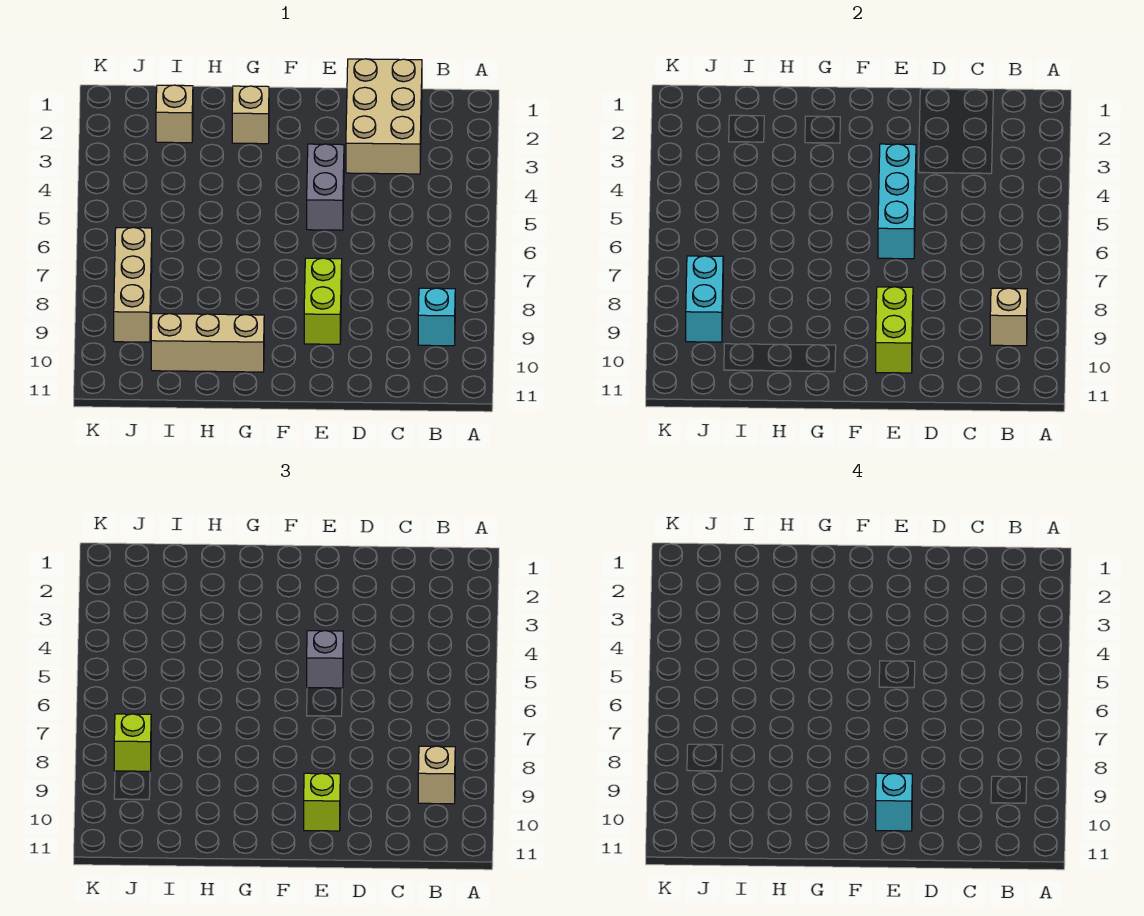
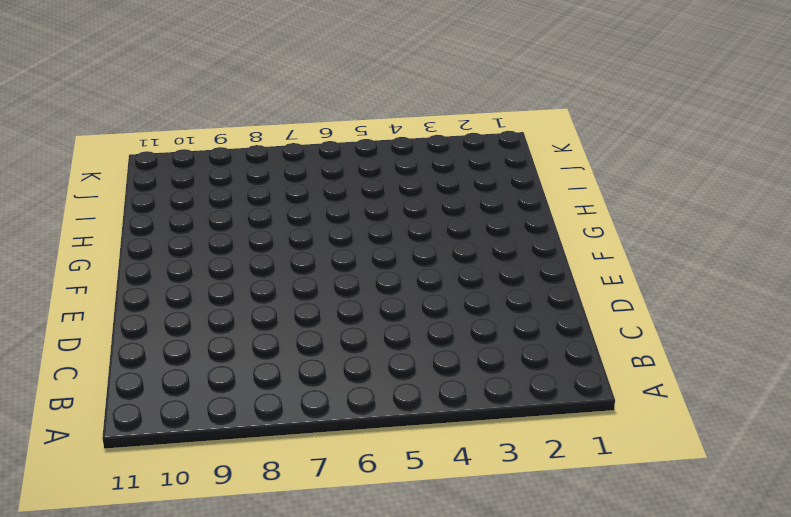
none -> cyan 1x1 brick [418,288,455,346]
none -> tan 2x3 brick [346,59,422,174]
none -> grey 1x2 brick [307,144,344,230]

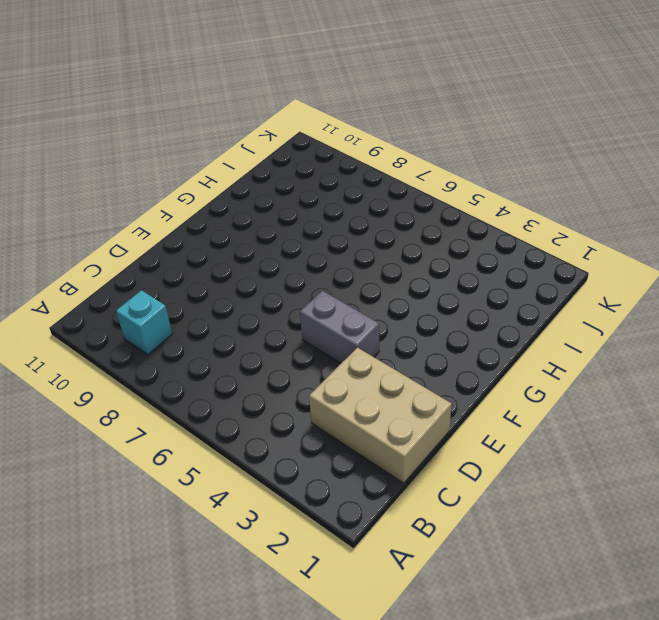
none -> lime 1x2 brick [304,258,342,344]
none -> tan 1x1 brick [232,86,269,144]
none -> tan 1x3 brick [151,314,264,372]

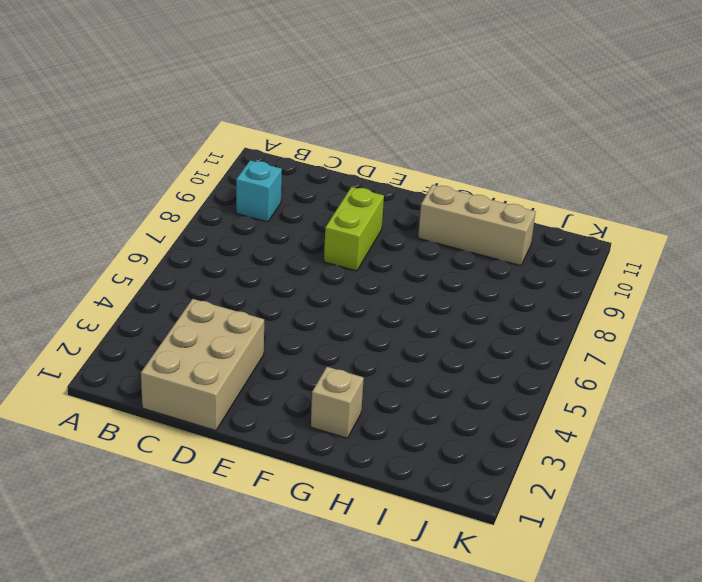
none -> grey 1x2 brick [307,144,344,230]
none -> tan 1x1 brick [156,85,193,143]
none -> tan 1x3 brick [114,227,152,342]

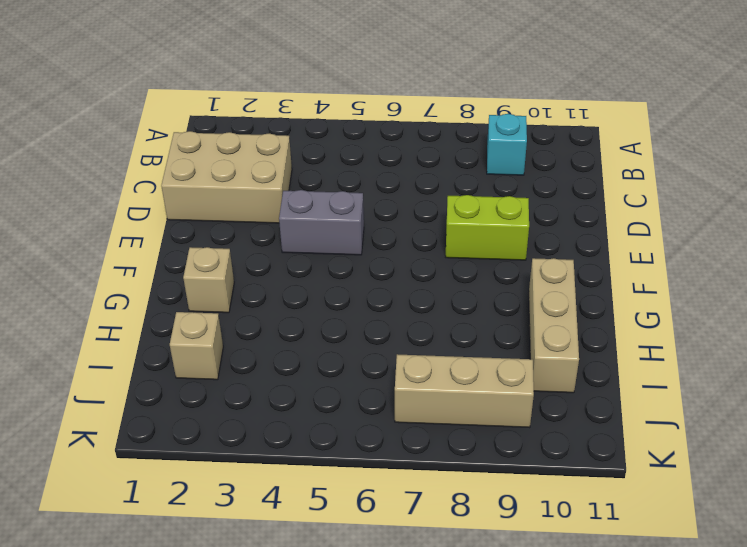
none -> tan 1x1 brick [990,288,1027,346]
none -> cyan 1x3 brick [878,144,916,259]
none -> lime 1x2 brick [876,287,913,373]

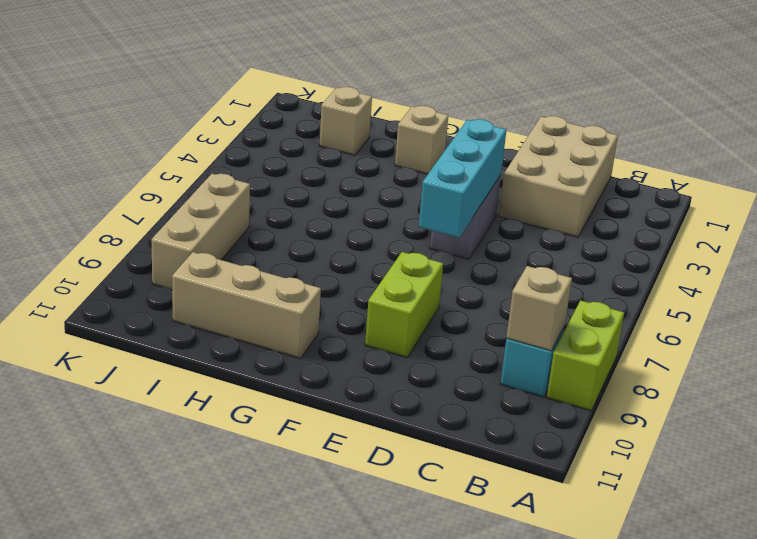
lime 1x2 brick [547,300,624,411] -> lime 1x2 brick moved to [876,287,913,373]
none -> cyan 1x2 brick [686,256,723,342]
none -> tan 1x1 brick [418,746,455,804]
none -> grey 1x1 brick [307,631,343,688]

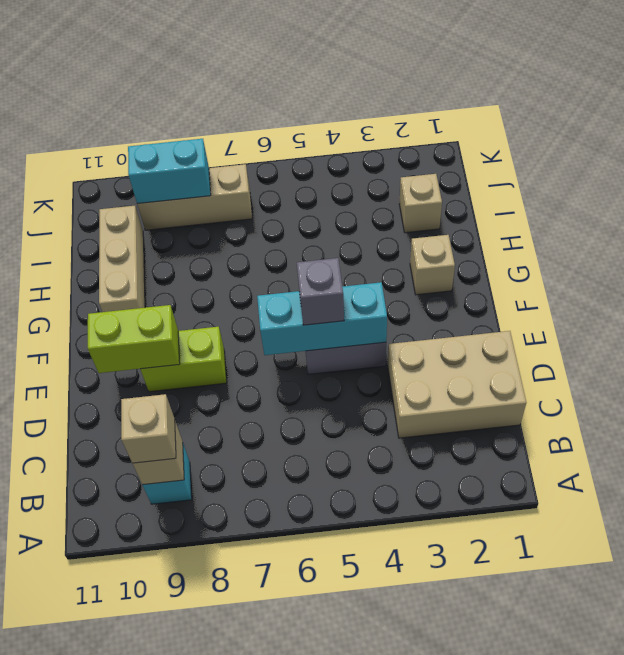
none -> lime 1x1 brick [304,773,340,831]
none -> lime 1x1 brick [114,714,151,771]
none -> cyan 1x1 brick [876,773,912,831]

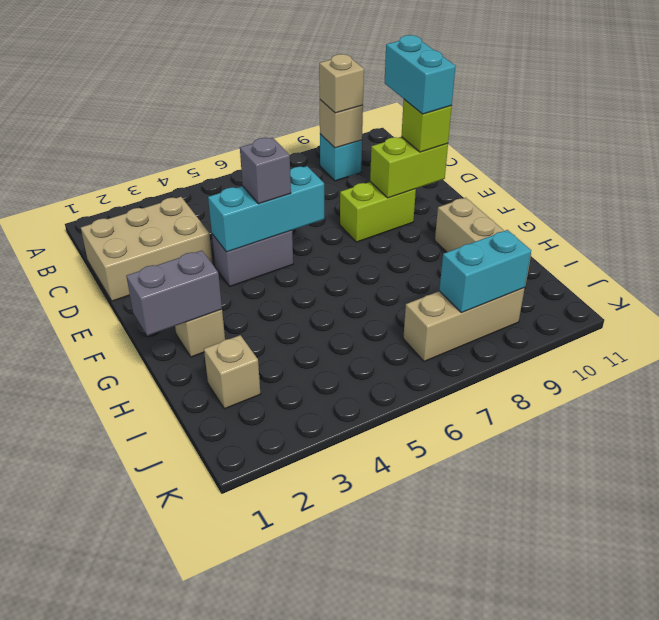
cyan 1x2 brick [385,35,456,114] -> cyan 1x1 brick [876,773,912,831]
grey 1x2 brick [126,250,222,336] -> none
none -> lime 1x1 brick [114,714,151,771]

